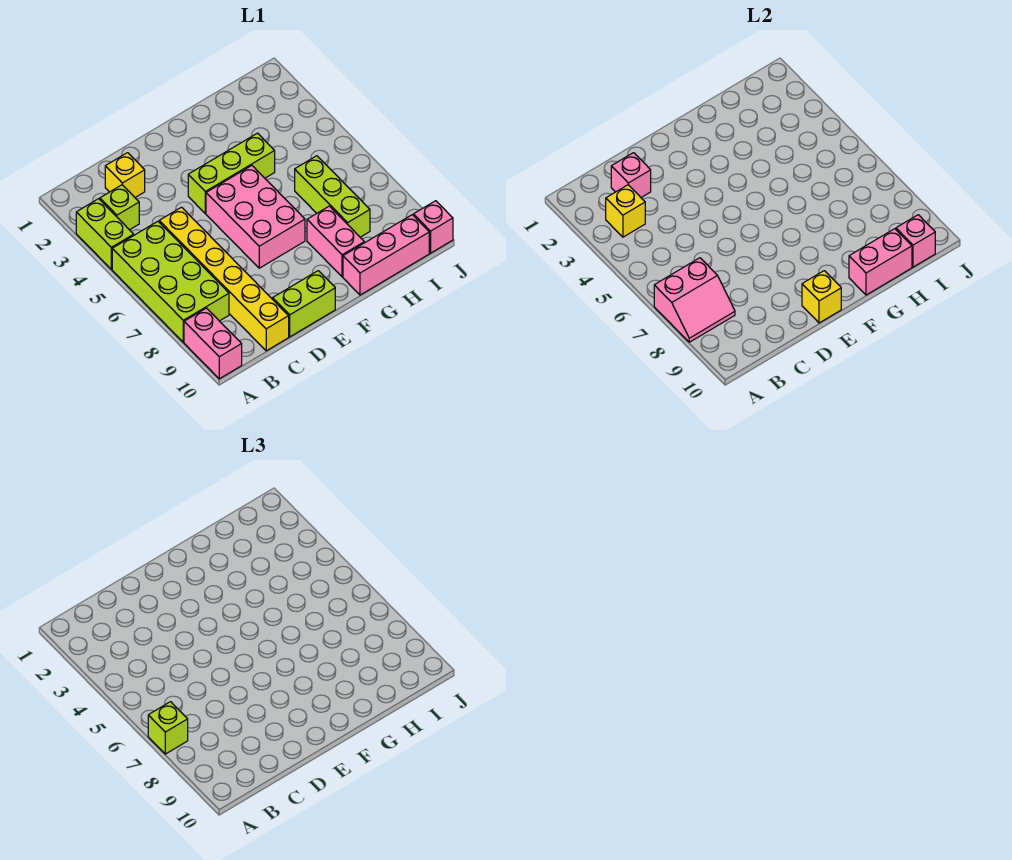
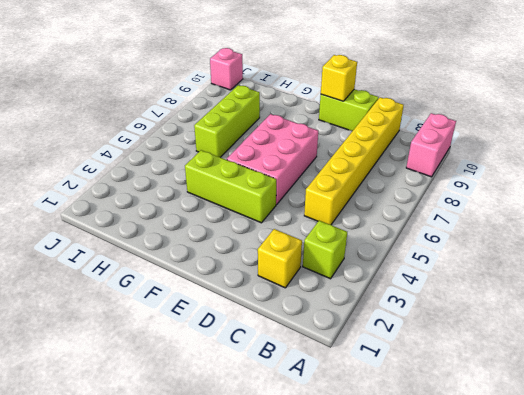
none -> lime 1x2 brick [76,199,134,269]
none -> lime 2x4 brick [112,221,229,342]
none -> pink 1x2 brick [307,206,364,277]

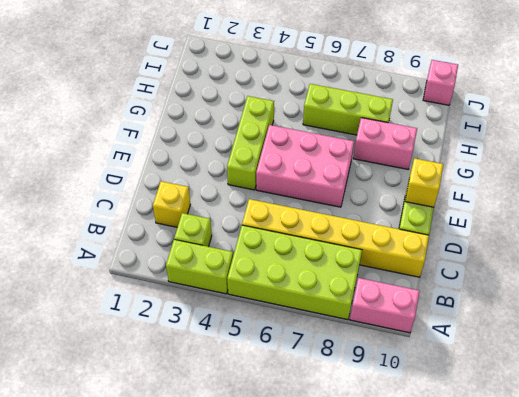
none -> pink 1x3 brick [343,215,429,295]
none -> pink 2x2 slope [654,258,735,342]
none -> yellow 1x1 brick [606,185,645,237]

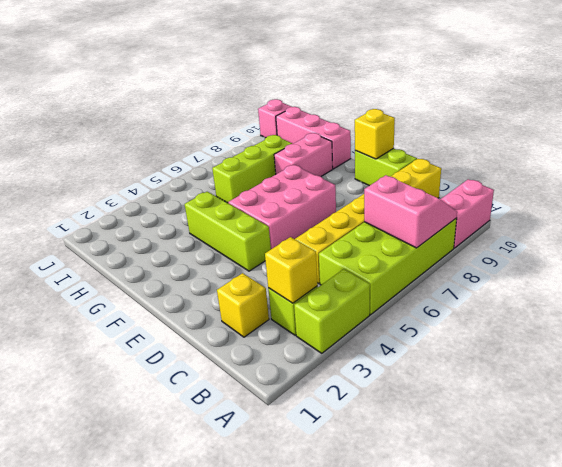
none -> pink 1x1 brick [611,153,651,197]
none -> pink 1x2 brick [849,229,912,295]
none -> pink 1x1 brick [896,215,935,267]

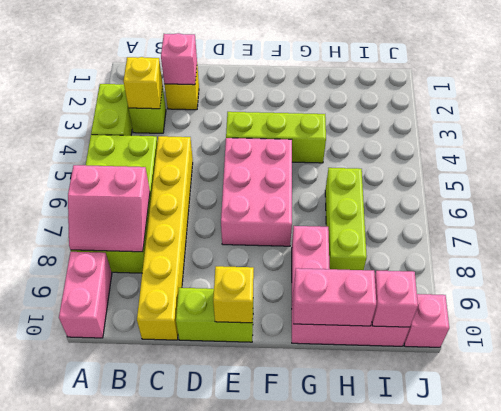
none -> lime 1x1 brick [148,702,188,754]

